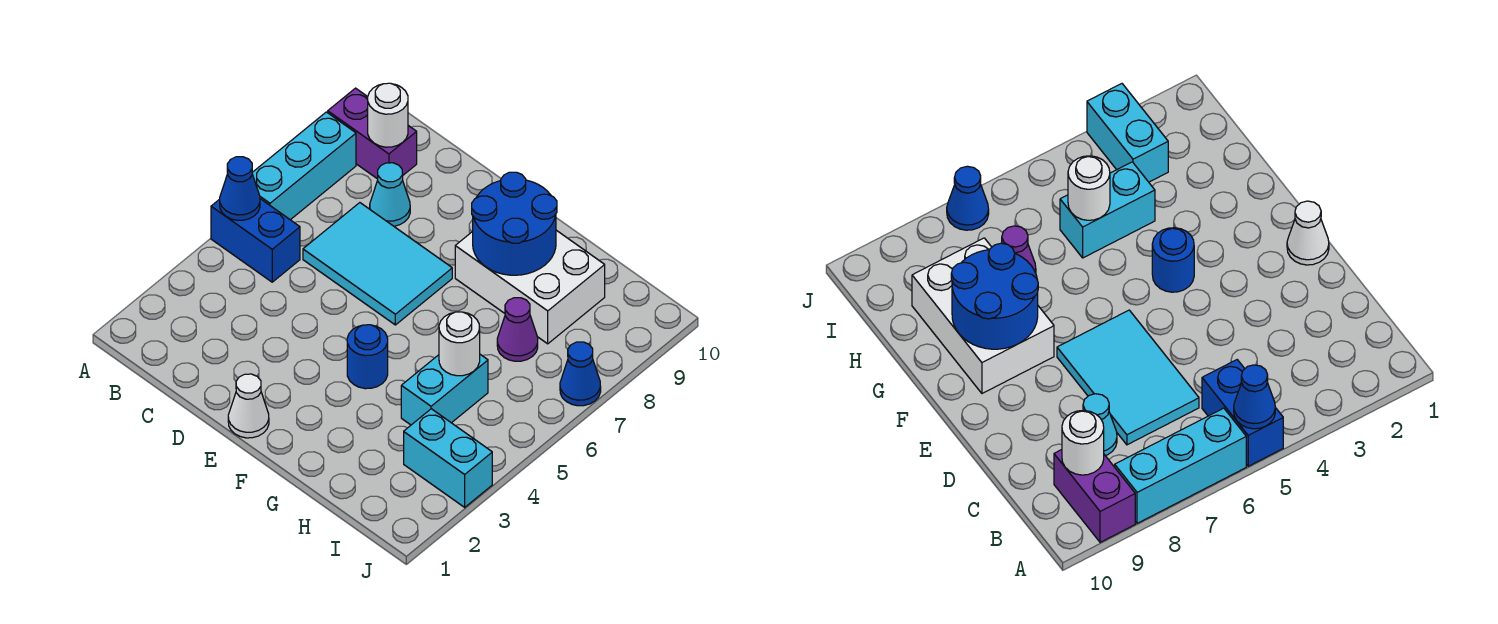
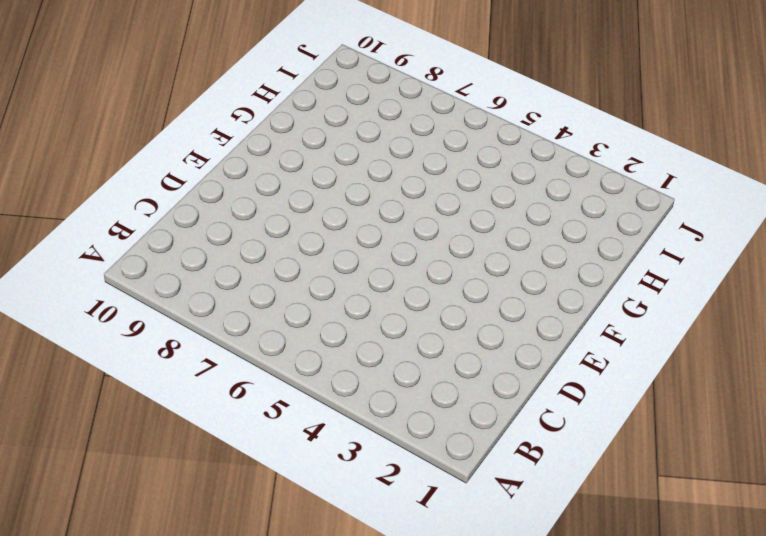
none -> blue 1x2 brick [211,199,300,282]
none -> cyan 1x3 brick [252,112,356,220]
none -> purple 1x2 brick [328,88,417,179]

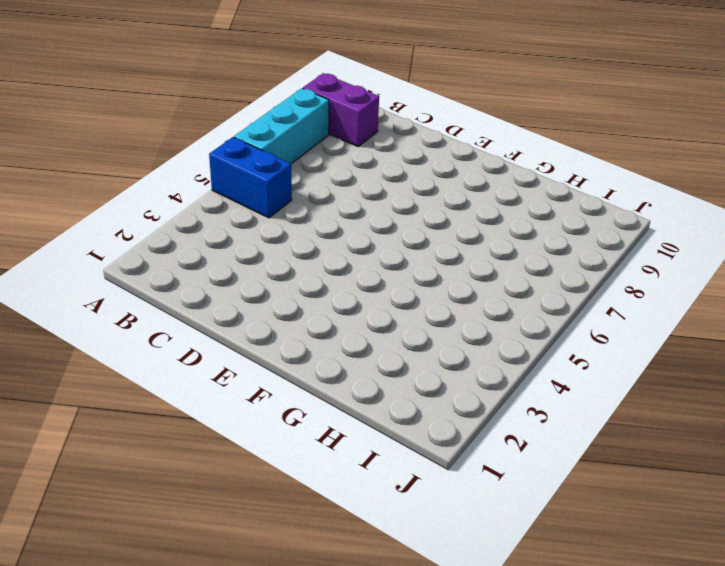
none -> cyan 2x3 tile [303,203,452,325]
none -> cyan 1x1 cone [370,163,410,226]
none -> white 1x1 cone [228,374,269,438]

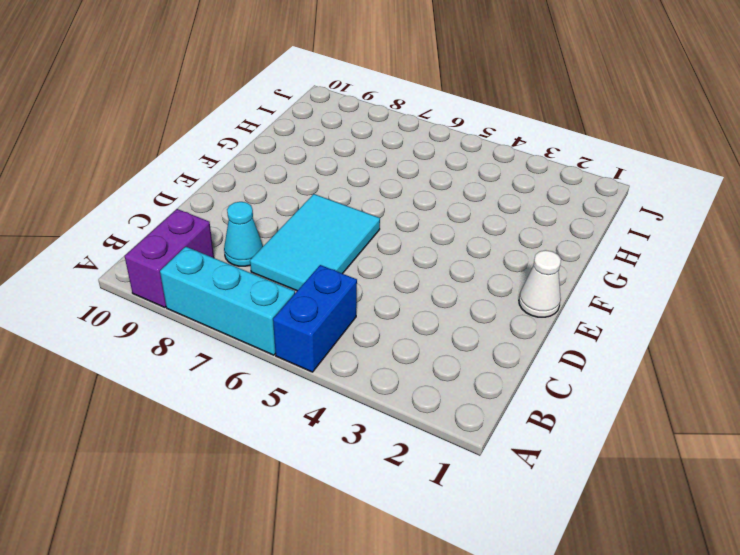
none -> blue 1x1 round brick [347,325,388,389]
none -> white 2x3 brick [455,230,605,344]
none -> cyan 1x2 brick [401,355,488,425]

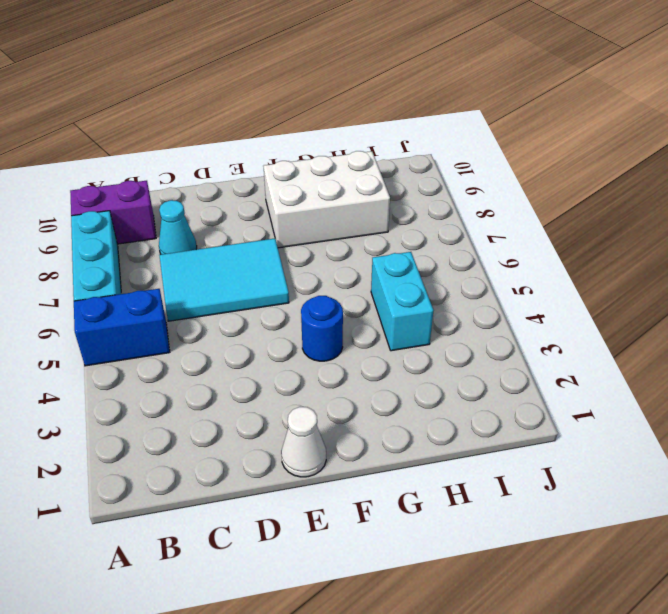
none -> purple 1x1 cone [497,298,538,361]
none -> cyan 1x2 brick [404,409,492,507]
none -> blue 1x1 cone [560,342,601,406]

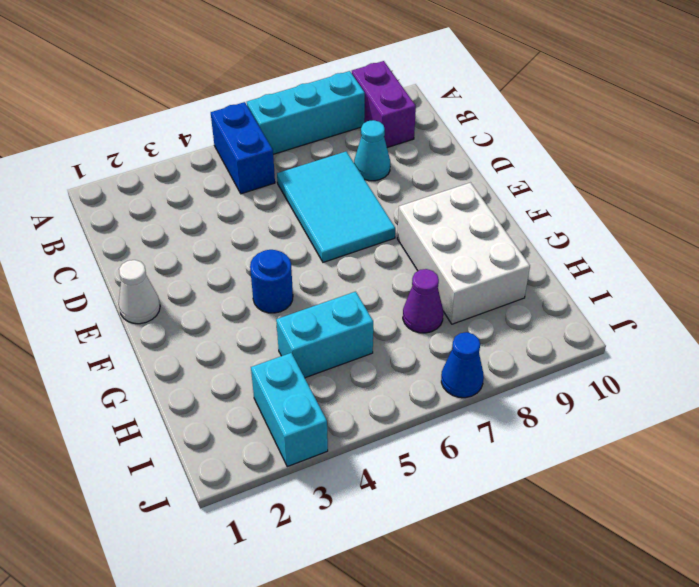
none -> blue 1x1 cone [220,157,260,220]
none -> white 1x1 round brick [368,83,408,147]
none -> blue 2x2 round brick [472,172,557,275]

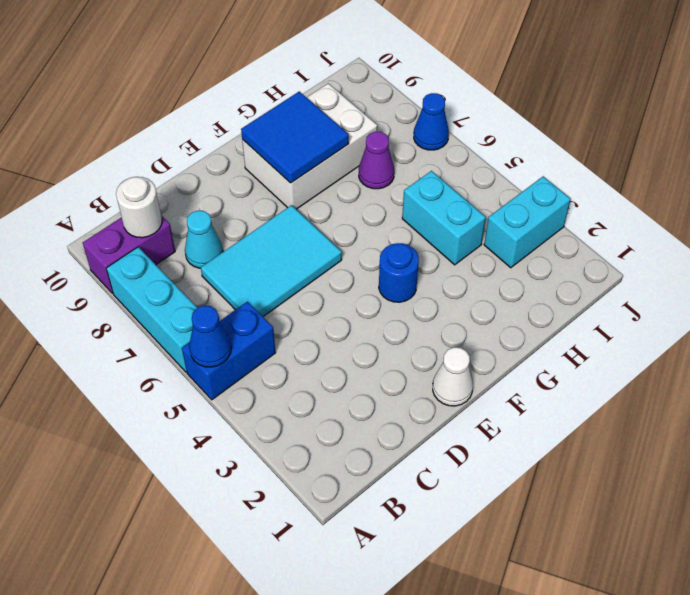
blue 2x2 tile [241,92,349,183] -> blue 2x2 round brick [472,172,557,275]
none -> white 1x1 round brick [439,312,480,376]

